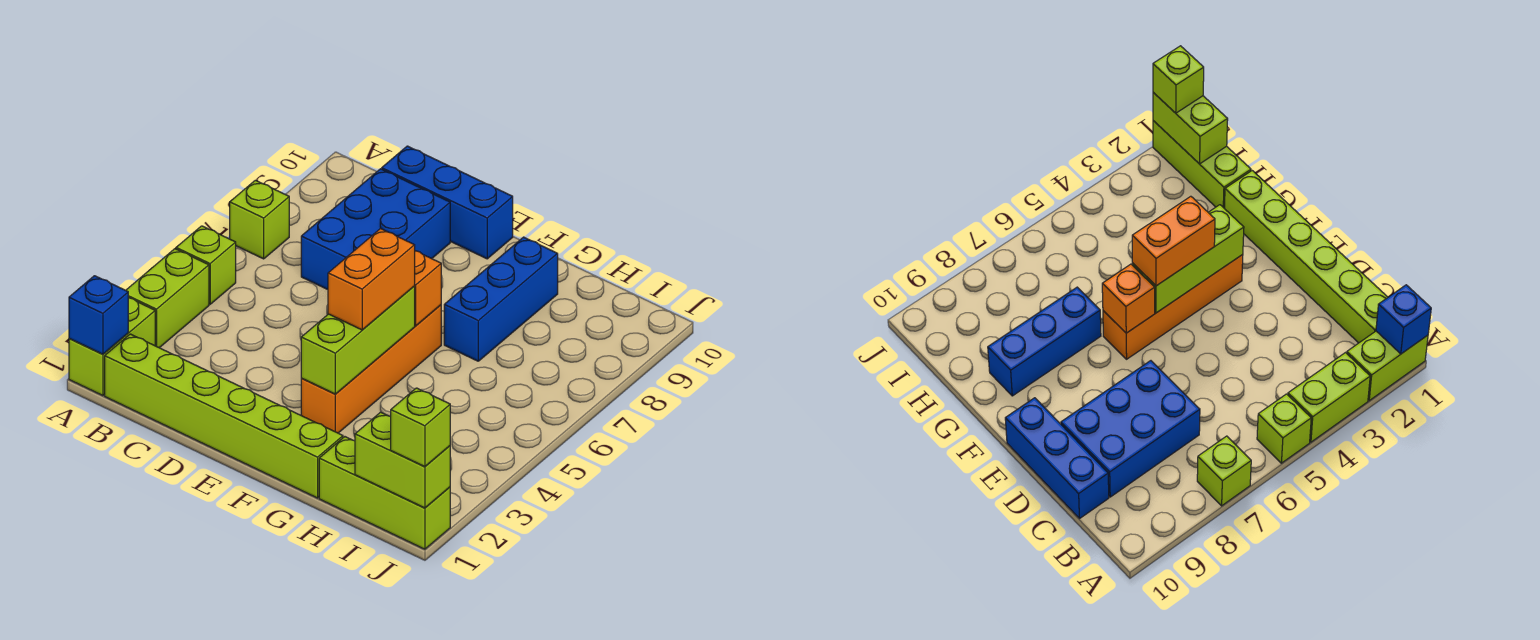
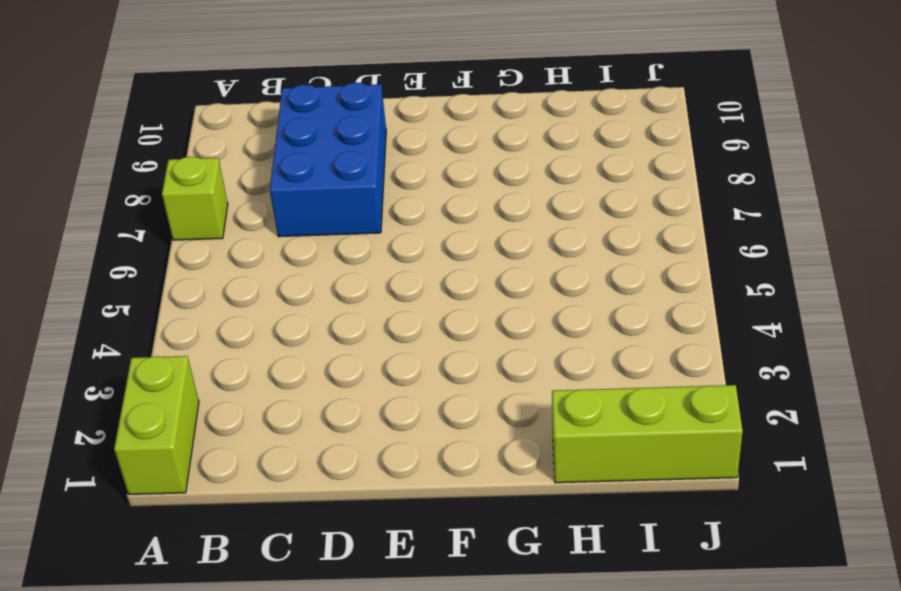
none -> lime 1x2 brick [126,249,209,348]
none -> lime 1x1 brick [176,226,236,304]
none -> lime 1x6 brick [105,334,343,498]

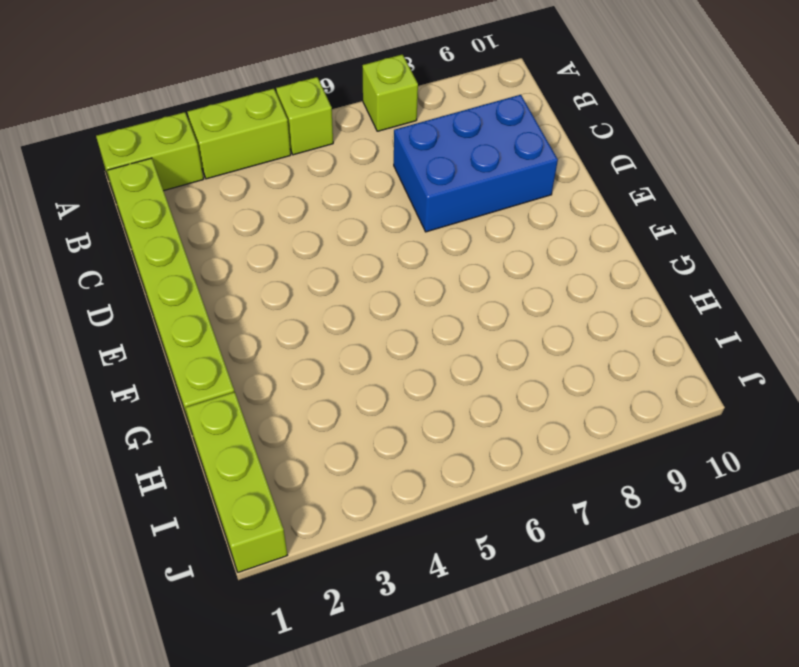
none -> blue 1x3 brick [382,146,513,259]
none -> orange 1x4 brick [301,305,441,433]
none -> blue 1x3 brick [444,237,558,361]

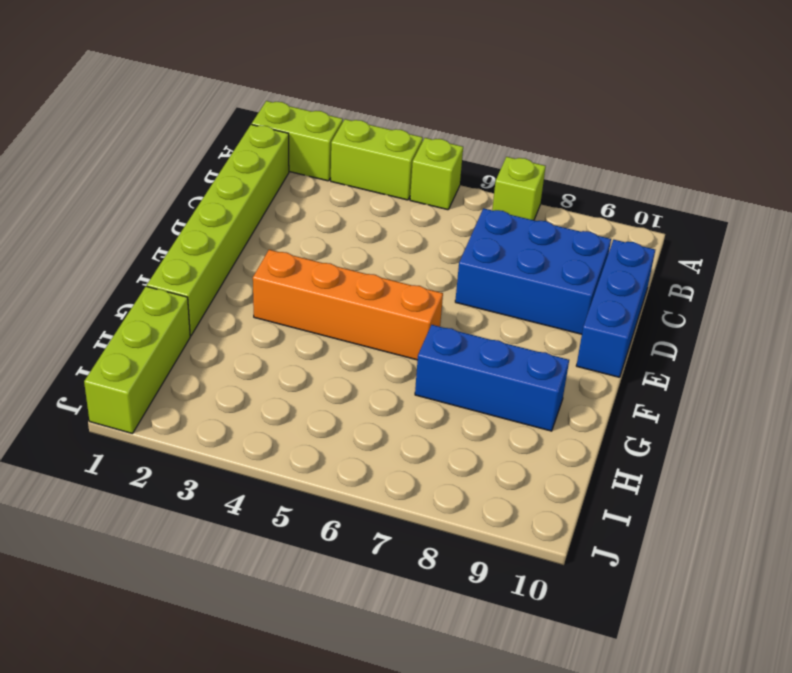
none -> blue 1x1 brick [69,276,128,354]
none -> lime 1x3 brick [301,286,415,394]
none -> orange 1x1 brick [415,251,441,326]

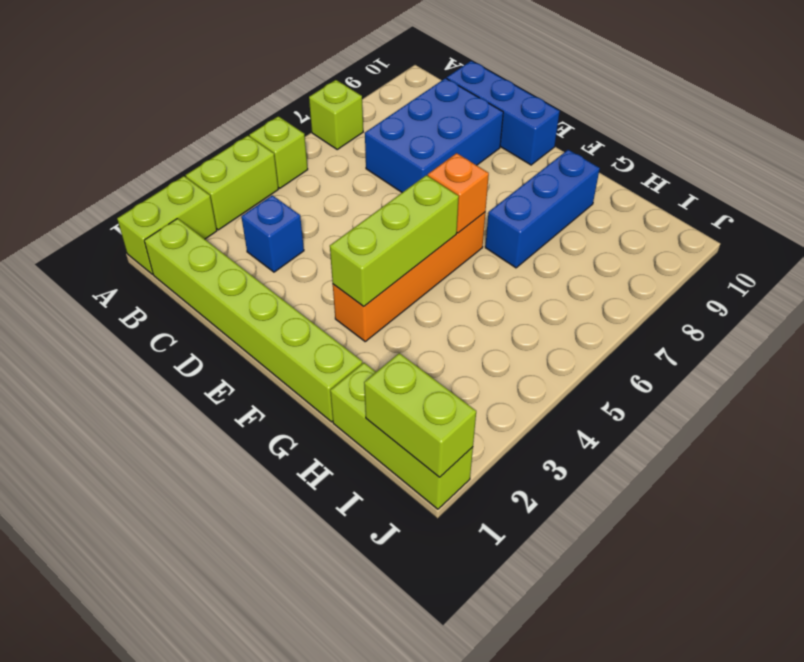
blue 1x1 brick [241,195,304,272] -> blue 1x1 brick moved to [69,276,128,354]
none -> orange 1x2 brick [328,228,415,330]
none -> lime 1x1 brick [391,388,450,467]

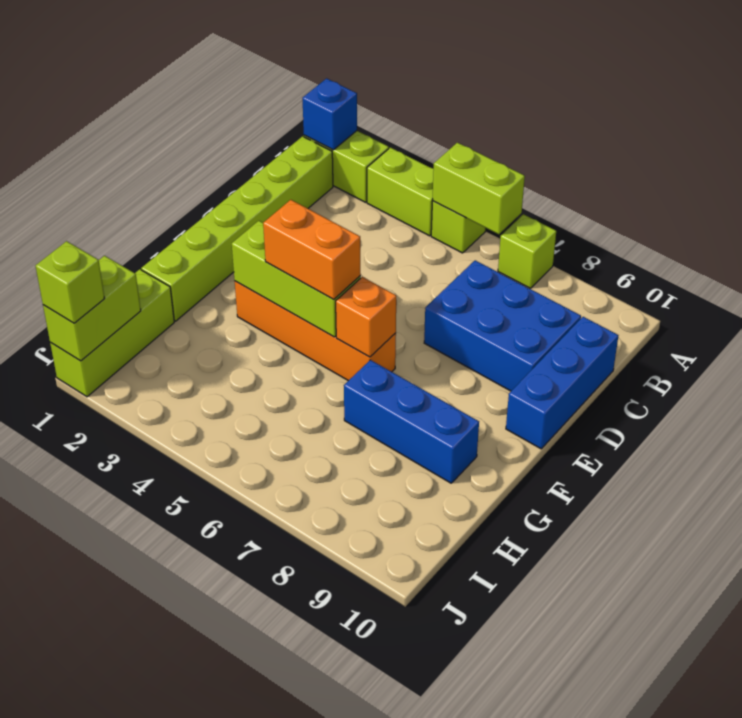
lime 1x2 brick [433,143,525,234] -> none

